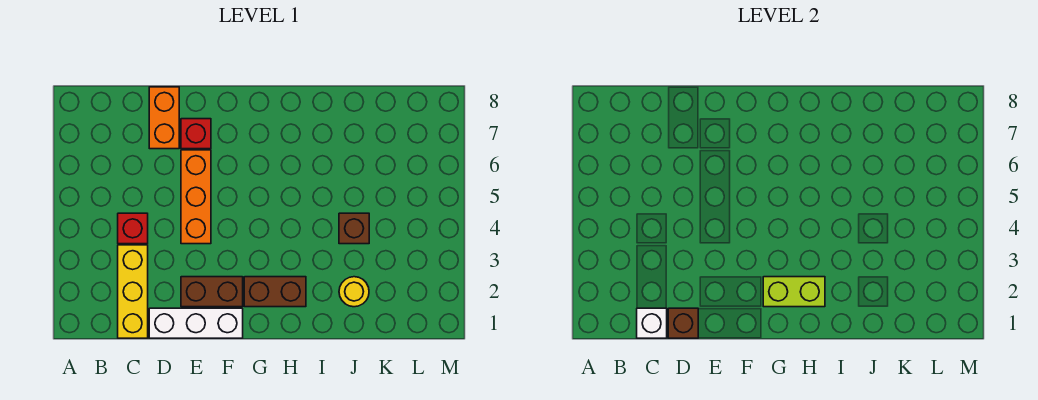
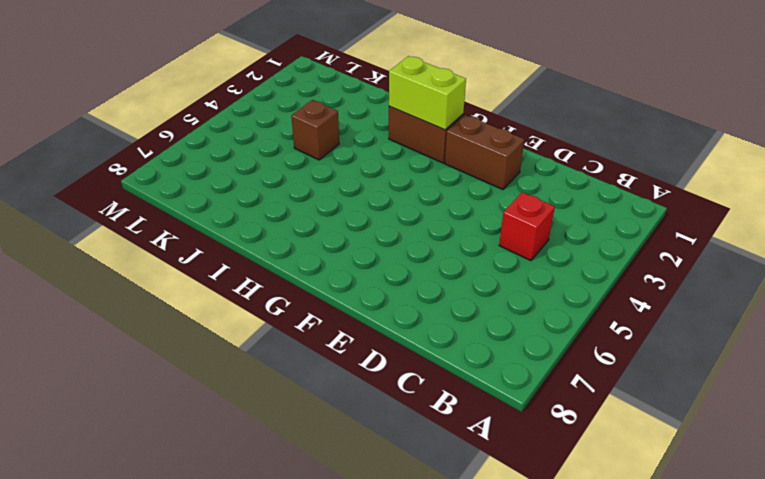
none -> yellow 1x3 brick [118,245,148,338]
none -> white 1x3 brick [149,308,243,338]
none -> orange 1x2 brick [149,87,179,149]

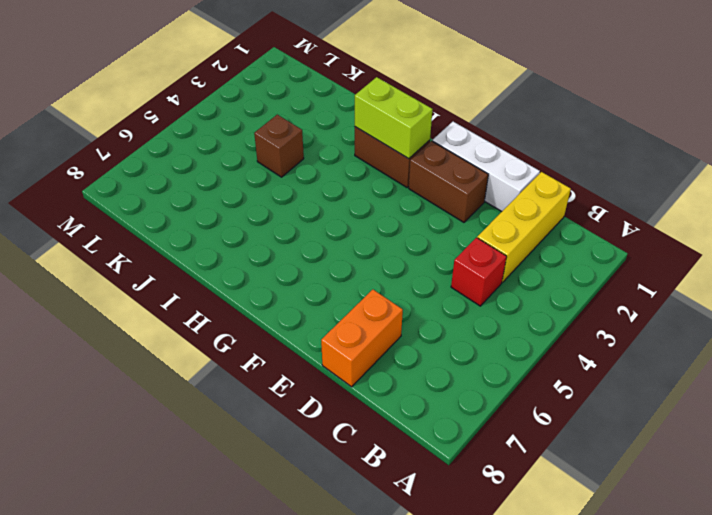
none -> orange 1x3 brick [181,150,211,244]
none -> red 1x1 brick [181,119,211,149]
none -> yellow 1x1 round brick [339,277,369,307]

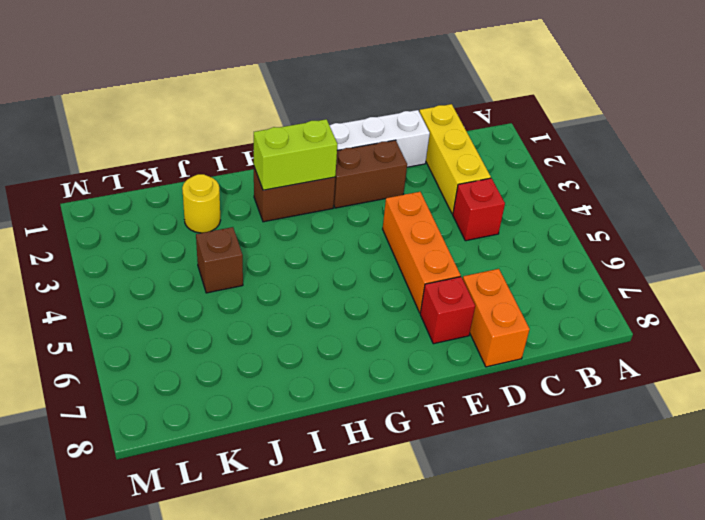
none -> white 1x1 brick [637,308,667,338]
none -> brown 1x1 brick [668,308,698,338]

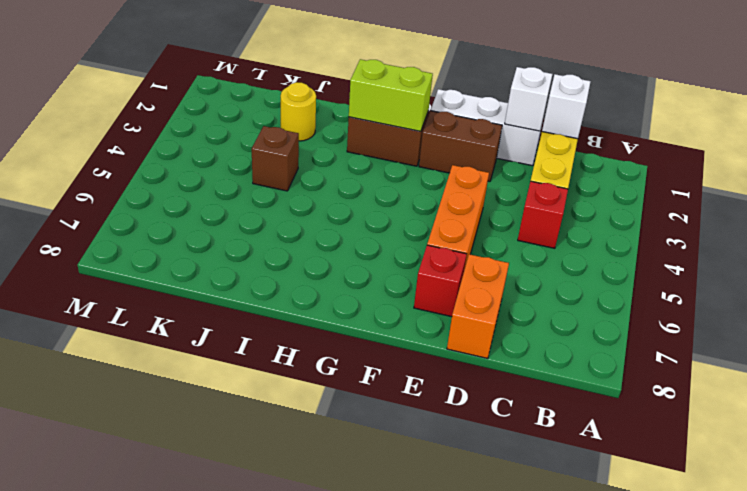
white 1x1 brick [505,67,552,131] -> brown 1x1 brick [668,308,698,338]

